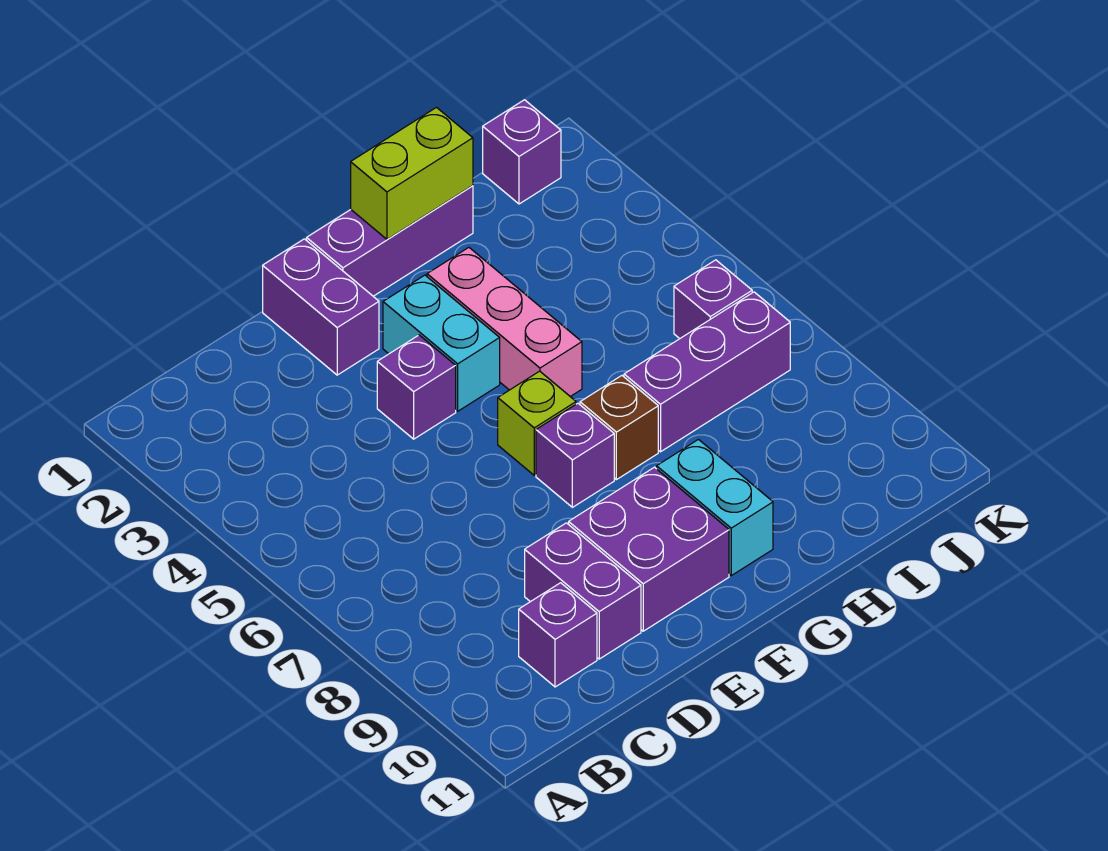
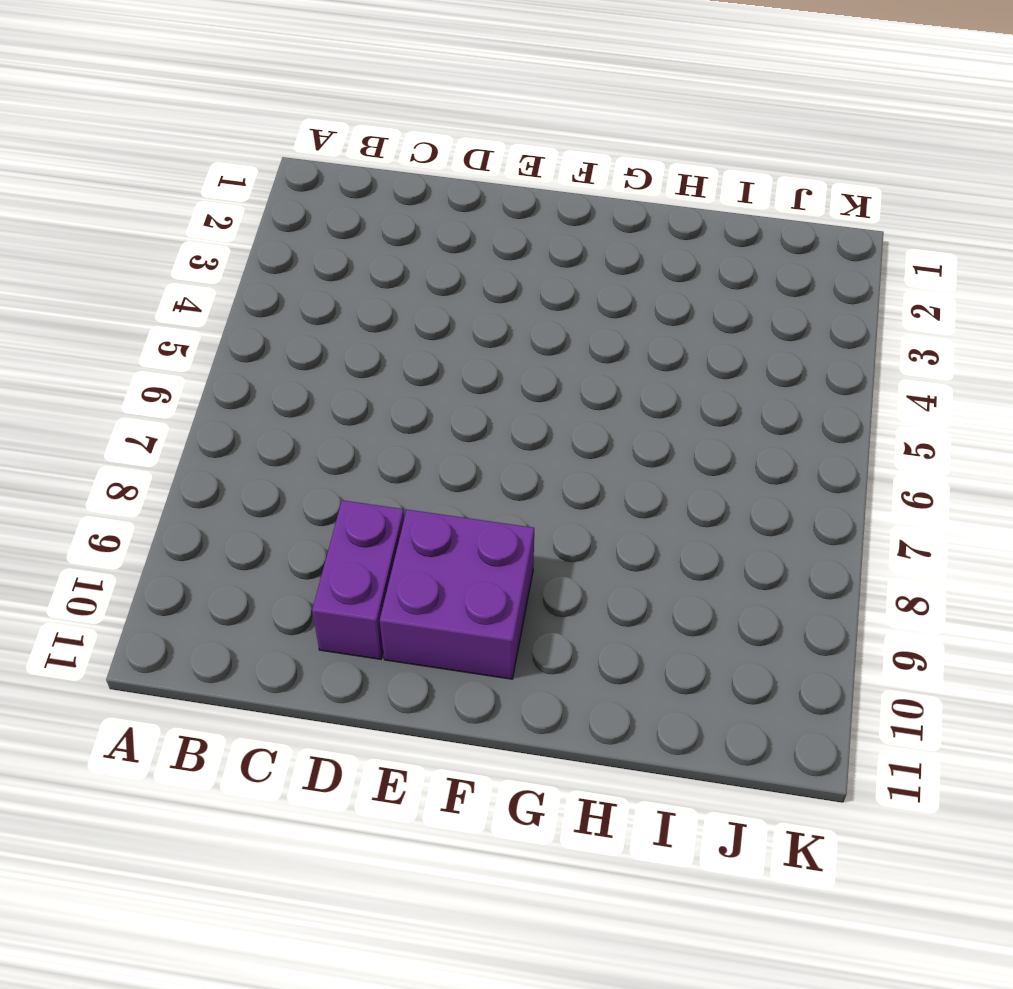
none -> purple 1x1 brick [519,583,597,687]
none -> purple 1x2 brick [263,239,379,375]
none -> purple 1x1 brick [377,335,456,439]

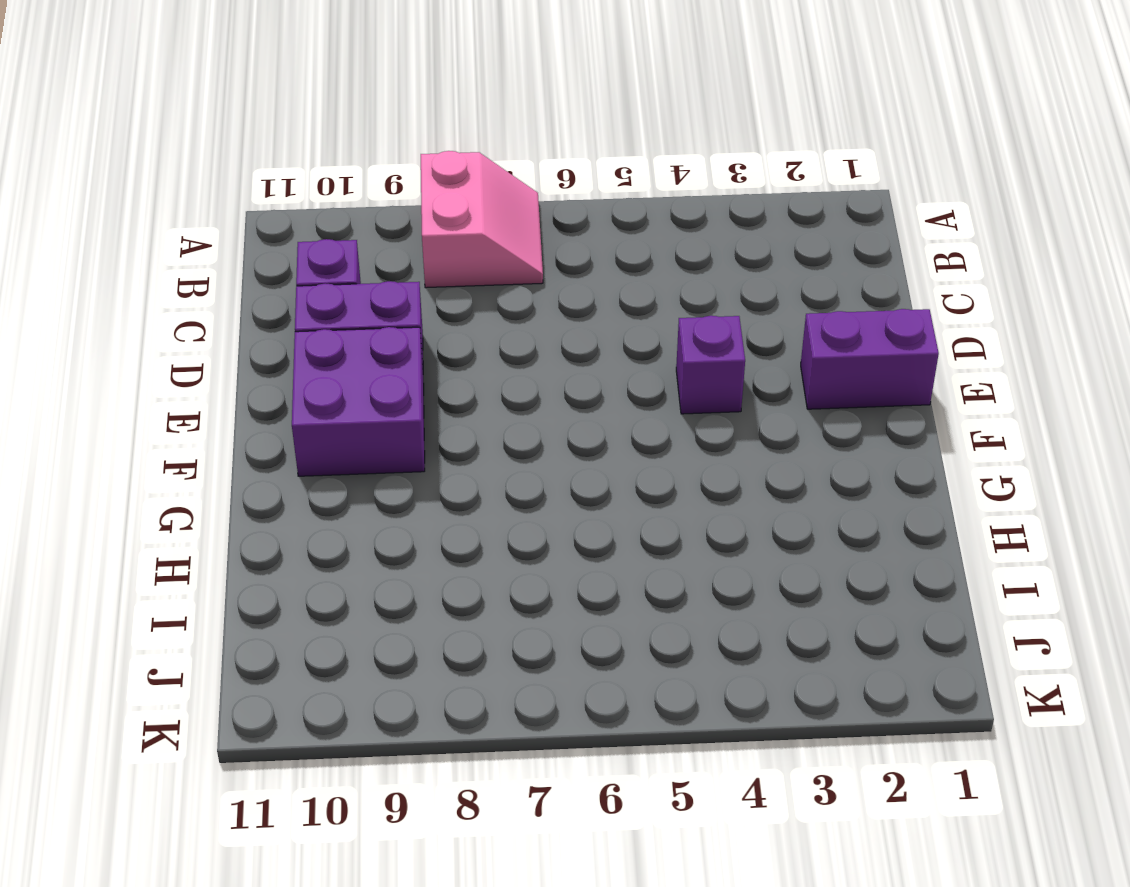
pink 2x2 slope [421,151,543,288] -> none
none -> purple 1x3 brick [307,186,473,296]
none -> cyan 1x2 brick [383,275,500,411]
none -> lime 1x1 brick [498,371,576,475]

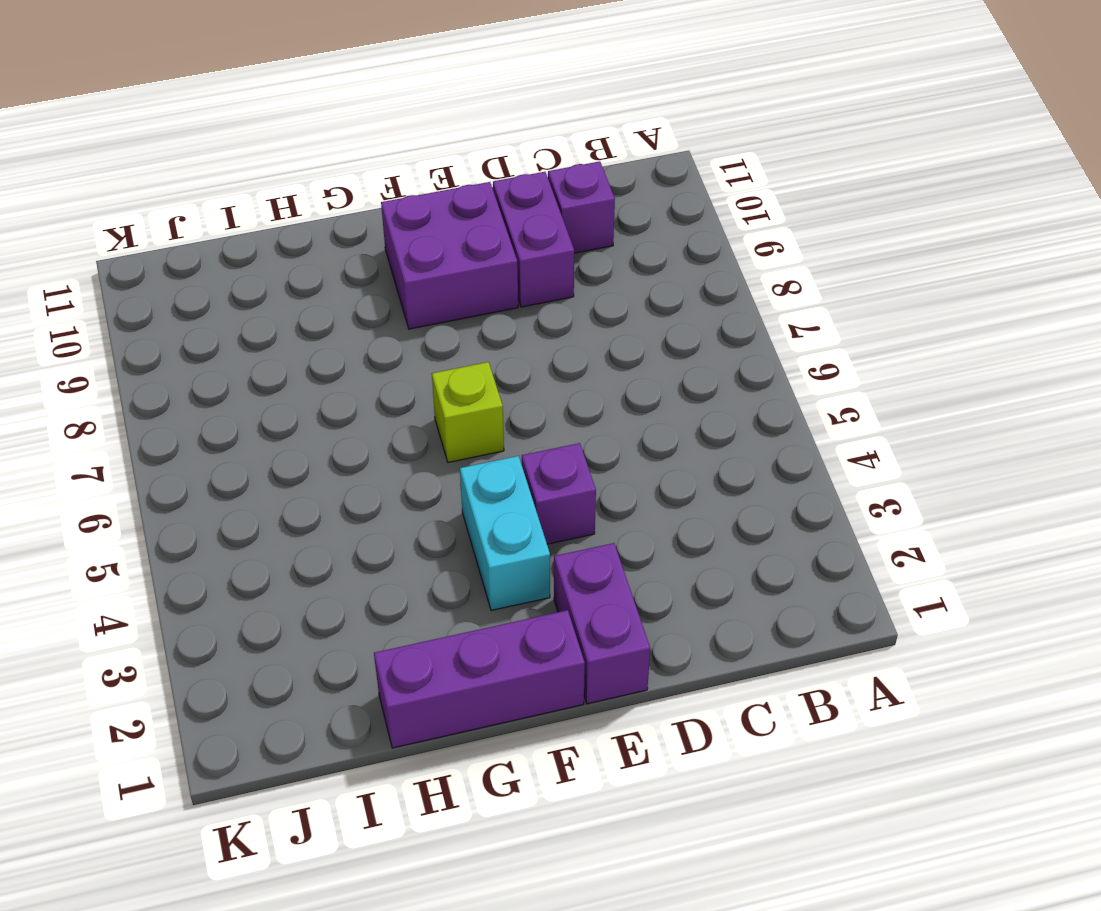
none -> purple 1x1 brick [536,403,614,507]
none -> pink 1x3 brick [427,247,582,396]
none -> brown 1x1 brick [580,376,658,480]

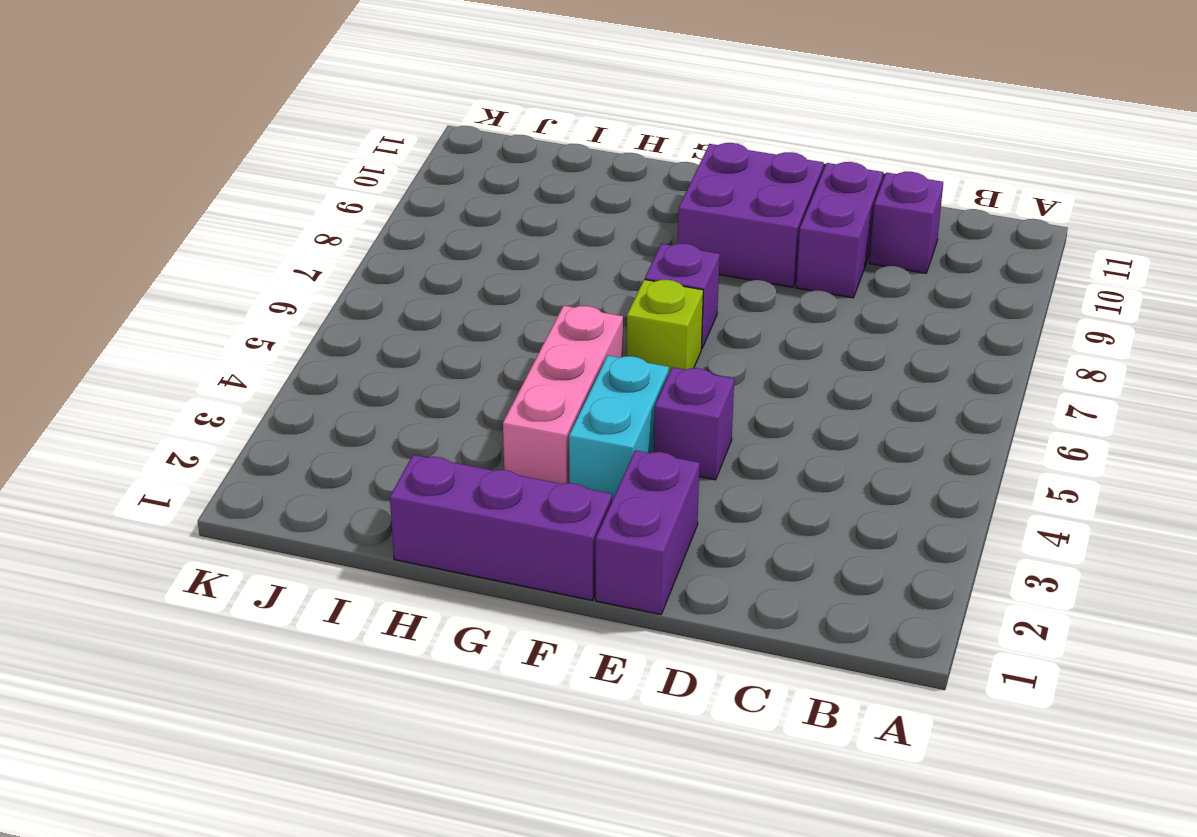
none -> brown 1x1 brick [580,376,658,480]
none -> cyan 1x2 brick [657,440,773,575]
none -> purple 1x3 brick [624,292,790,452]

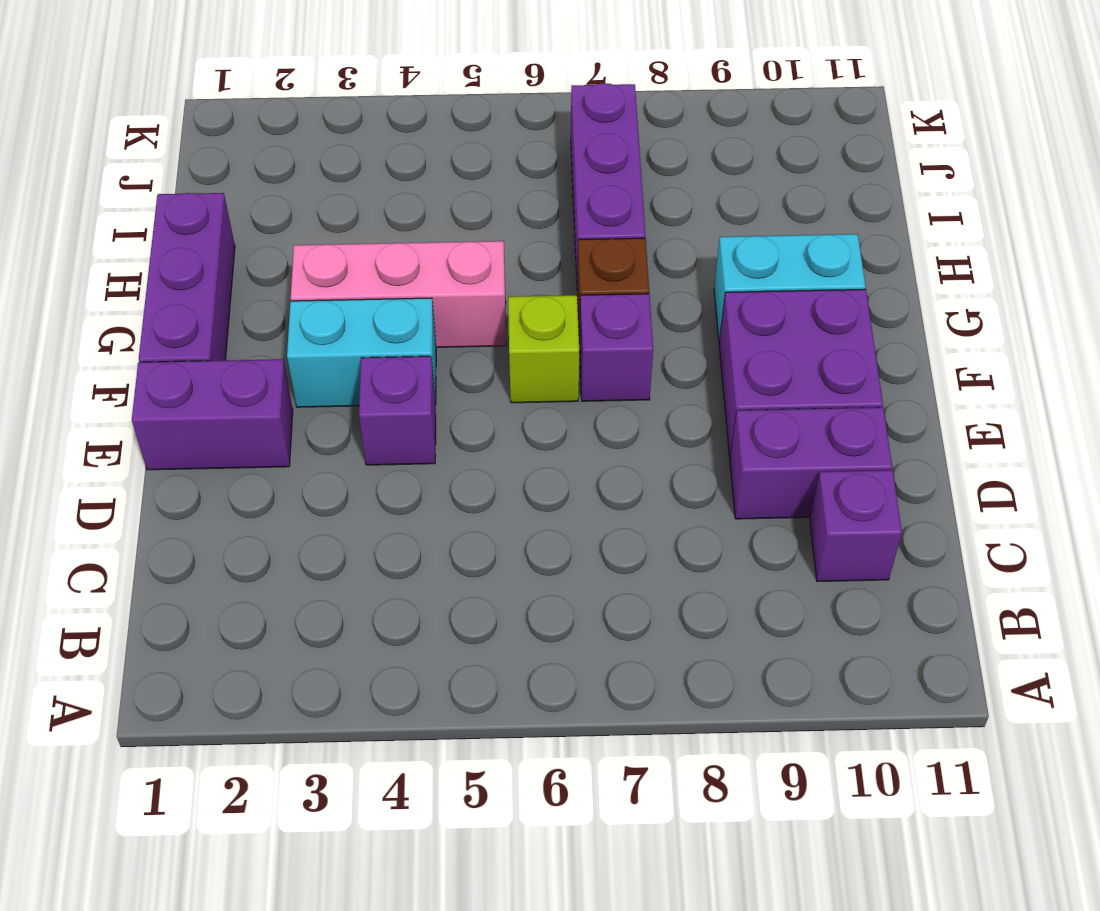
none -> purple 1x1 brick [483,100,561,204]
none -> purple 1x1 brick [674,260,752,339]
none -> lime 1x2 brick [351,108,473,239]

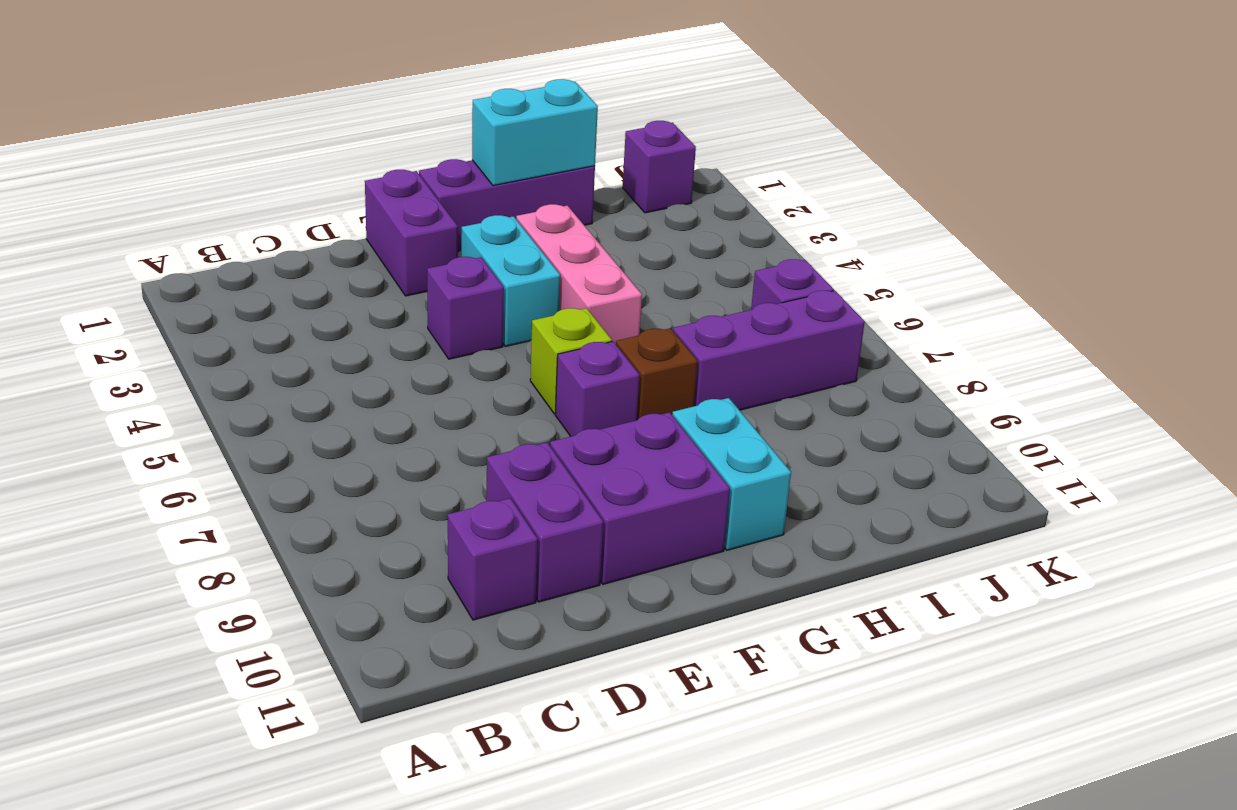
cyan 1x2 brick [472,79,598,185] -> lime 1x2 brick [351,108,473,239]

